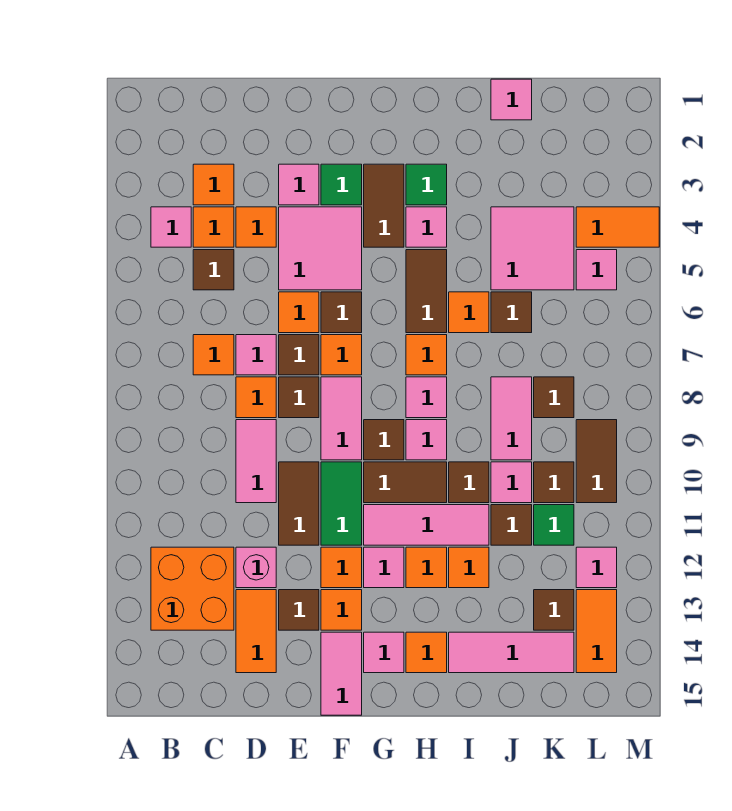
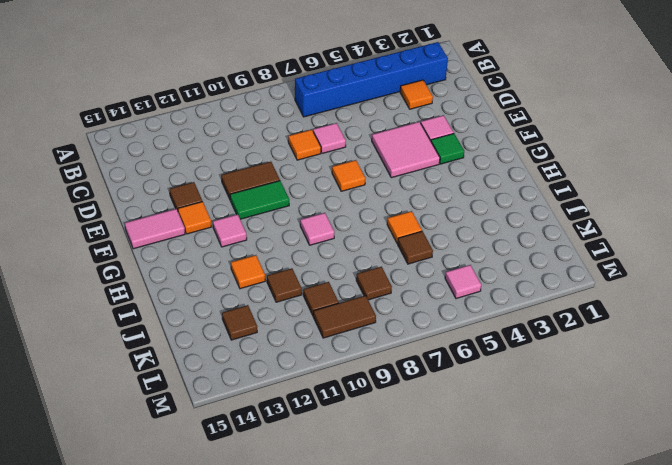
blue 1x6 brick [295,42,448,117] -> pink 1x1 tile [151,207,191,247]
none -> orange 2x2 brick [151,547,234,630]
none -> orange 1x1 tile [193,207,234,247]
none -> brown 1x1 tile [193,250,234,290]
none -> orange 1x1 tile [193,335,234,375]

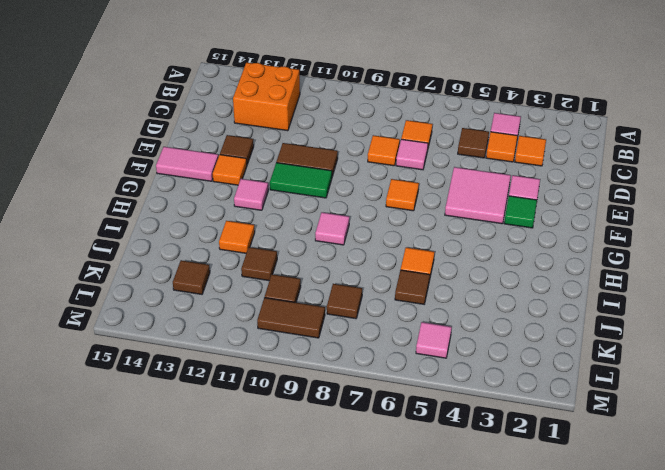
none -> orange 1x1 tile [236,207,276,247]
none -> pink 1x2 tile [236,420,276,503]
none -> pink 1x1 brick [236,547,276,588]
none -> orange 1x2 tile [236,590,276,673]

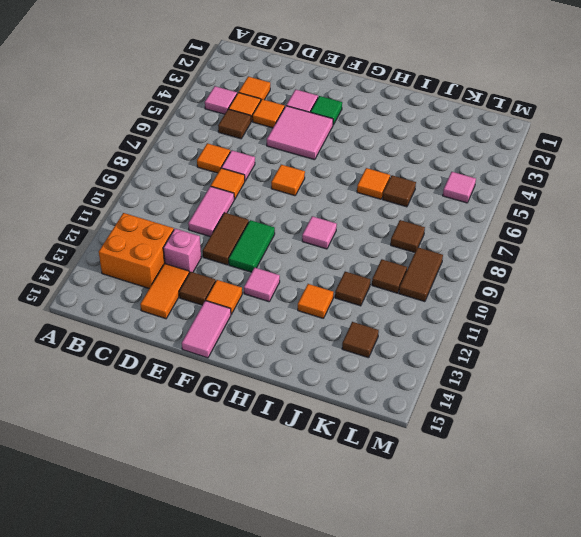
none -> orange 1x1 tile [279,292,319,333]
none -> brown 1x1 tile [279,335,319,375]
none -> brown 1x1 tile [279,377,319,418]
none -> brown 1x1 tile [321,292,362,333]

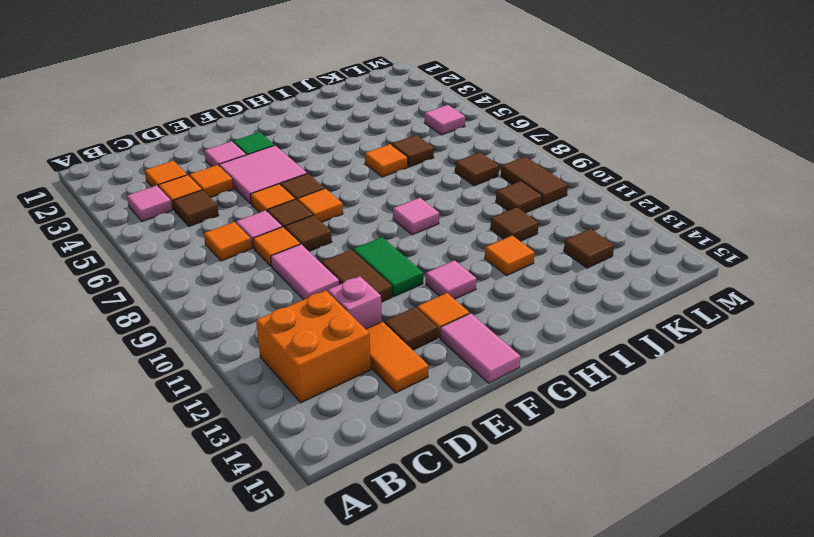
none -> pink 1x2 tile [321,377,362,460]
none -> orange 1x1 tile [321,547,362,588]
none -> brown 1x2 tile [364,164,404,247]
none -> brown 1x1 tile [364,420,404,460]

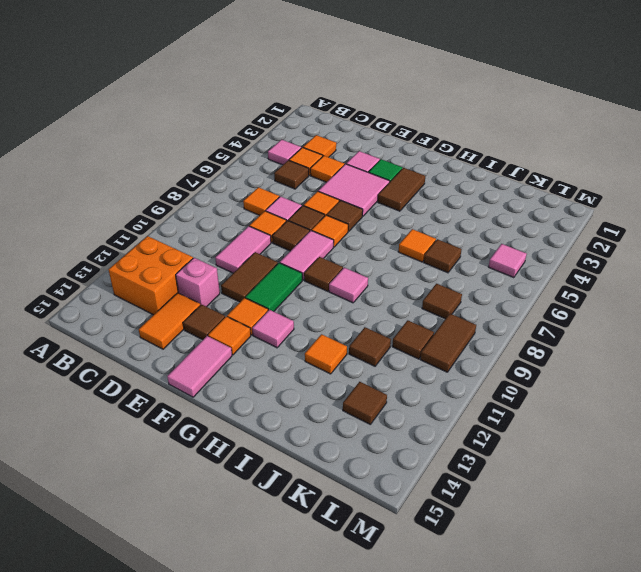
none -> brown 1x2 tile [364,462,447,503]
none -> pink 1x3 tile [364,505,489,545]
none -> pink 1x1 tile [364,632,404,673]
none -> green 1x1 tile [406,164,447,205]

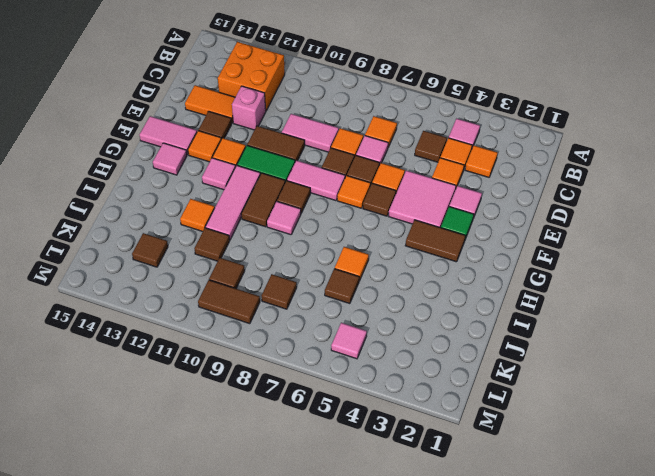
none -> green 1x1 tile [406,164,447,205]
none -> pink 1x1 tile [406,207,447,247]
none -> brown 1x2 tile [406,250,447,333]
none -> orange 1x1 tile [406,335,447,375]

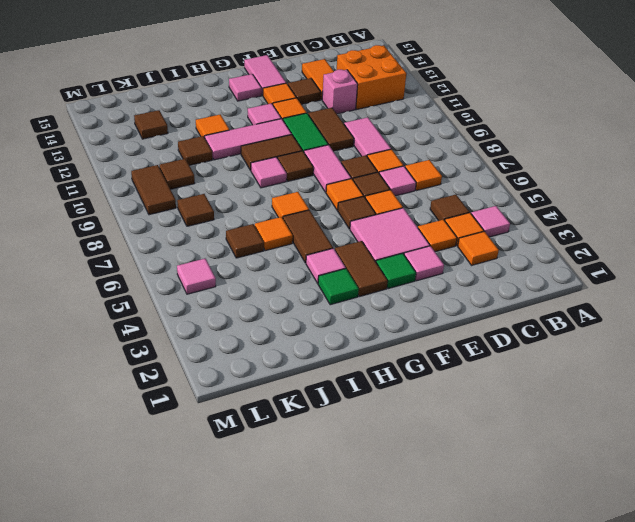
none -> pink 1x1 tile [406,377,447,418]
none -> orange 1x1 tile [406,547,447,588]
none -> orange 1x1 tile [406,632,447,673]
none -> brown 1x1 tile [449,462,489,503]

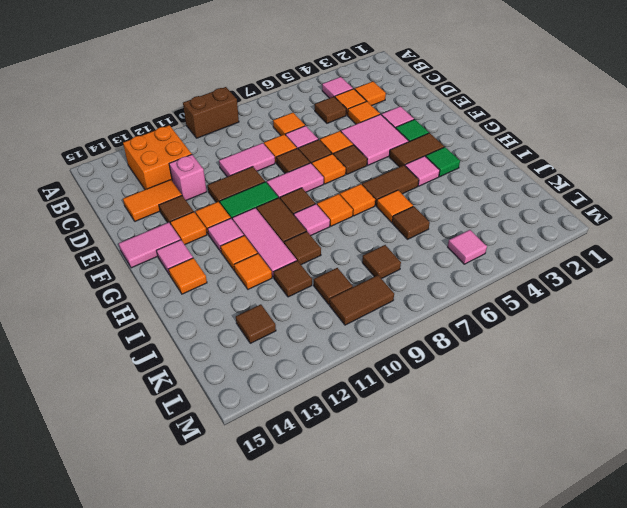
brown 1x2 brick [183,87,239,138] -> none
orange 1x1 tile [317,194,353,226] -> pink 1x1 tile [406,377,447,418]
none -> pink 1x3 tile [449,632,574,673]
none -> pink 1x1 tile [491,79,532,120]
none -> pink 2x2 tile [491,207,574,290]
none -> pink 1x2 tile [491,377,532,460]

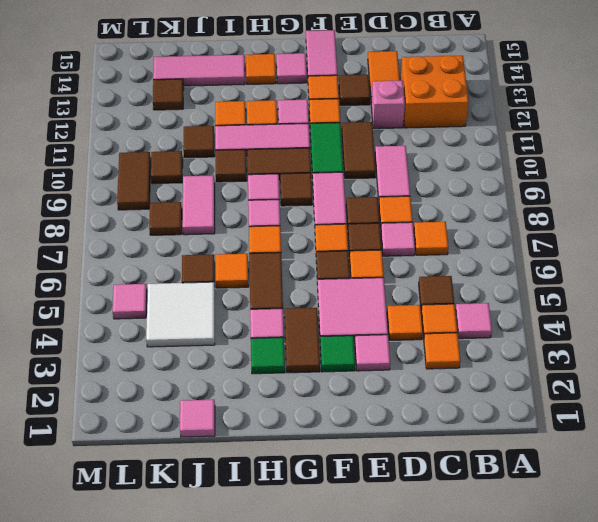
white 2x2 tile [146,282,215,347] -> pink 2x2 tile [491,207,574,290]
none -> pink 1x1 tile [491,462,532,503]
none -> green 1x1 tile [534,505,574,545]
none -> orange 1x2 tile [576,207,659,247]
none -> pink 1x1 tile [576,547,617,588]

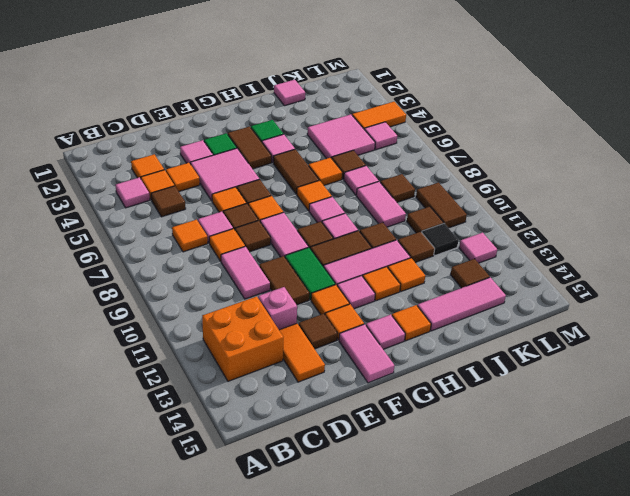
pink 1x1 tile [344,166,379,195] -> pink 1x1 tile moved to [491,462,532,503]
black 1x1 tile [422,223,458,255] -> green 1x1 tile [534,505,574,545]
none -> orange 1x2 tile [576,590,617,673]

